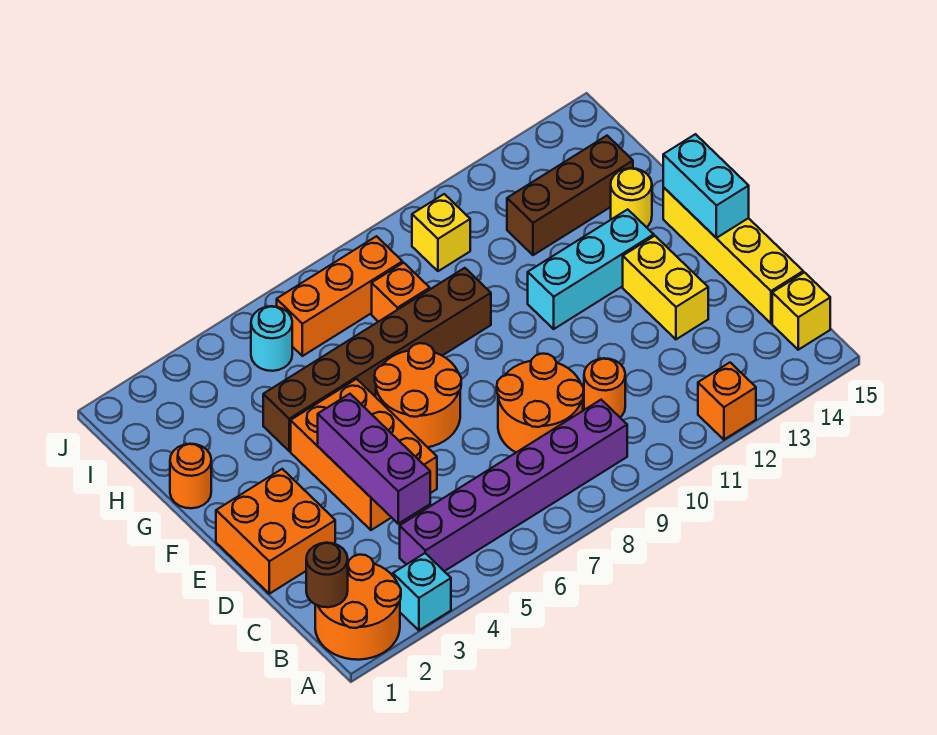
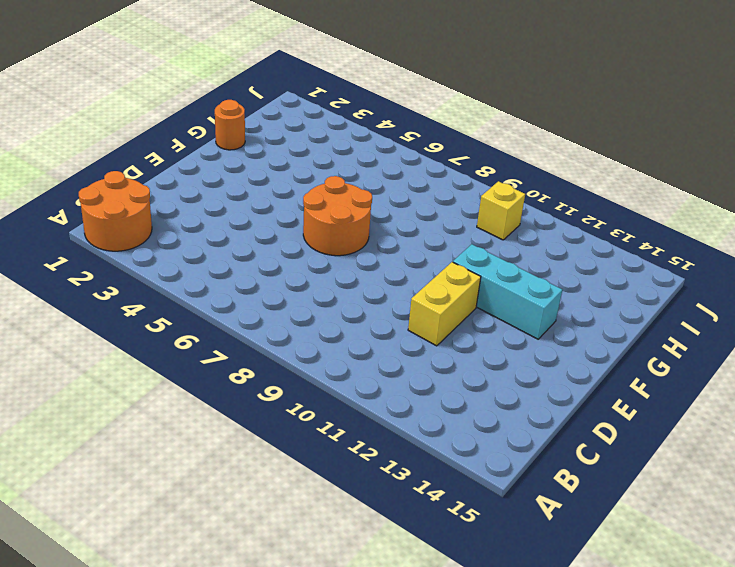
yellow 1x2 brick [408,262,481,346] -> yellow 1x2 brick moved to [623,236,708,339]
none -> cyan 1x1 brick [393,553,451,630]
none -> orange 1x1 brick [698,363,756,440]
none -> purple 1x6 brick [400,400,627,571]

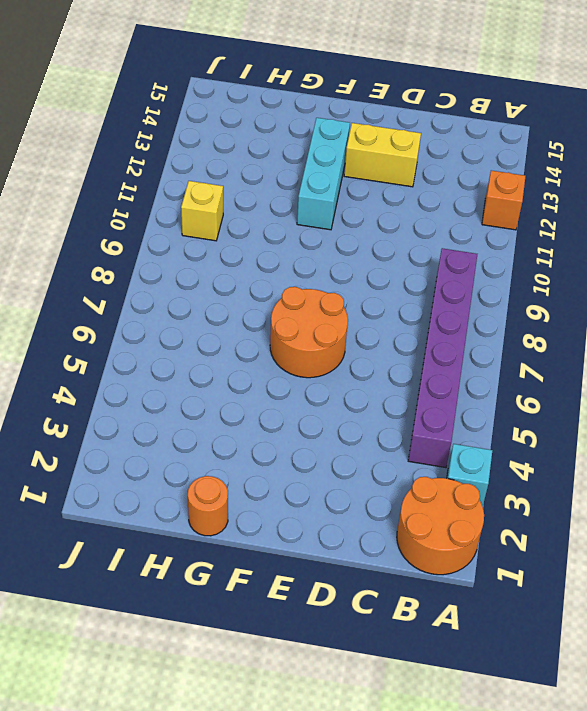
none -> yellow 1x1 brick [772,272,830,350]
none -> orange 2x2 round brick [497,354,584,452]
none -> orange 1x1 round brick [584,358,625,417]

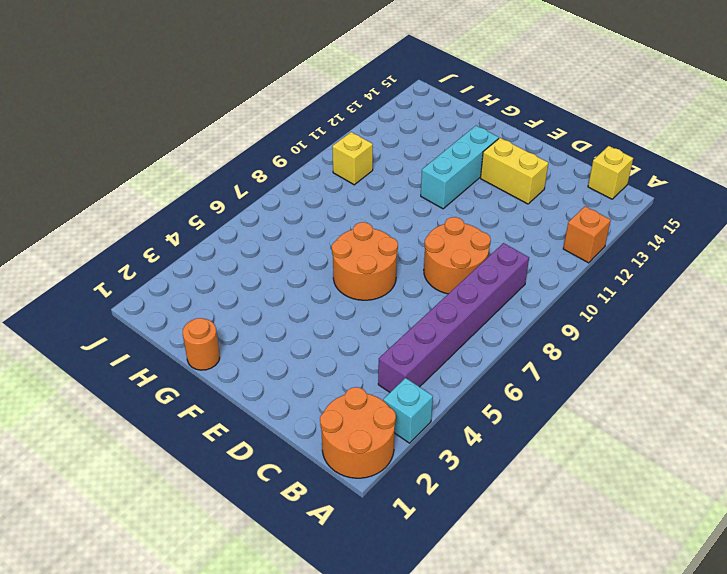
none -> orange 1x1 round brick [584,358,625,417]
none -> yellow 1x4 brick [663,187,803,323]
none -> orange 2x2 brick [216,469,335,594]

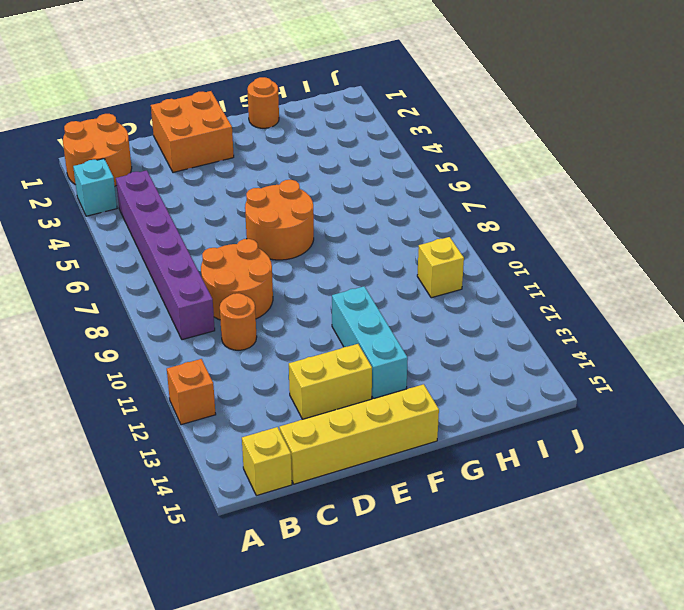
none -> orange 2x3 brick [291,379,437,530]
none -> brown 1x6 brick [263,268,491,451]
none -> yellow 1x1 round brick [611,168,652,227]

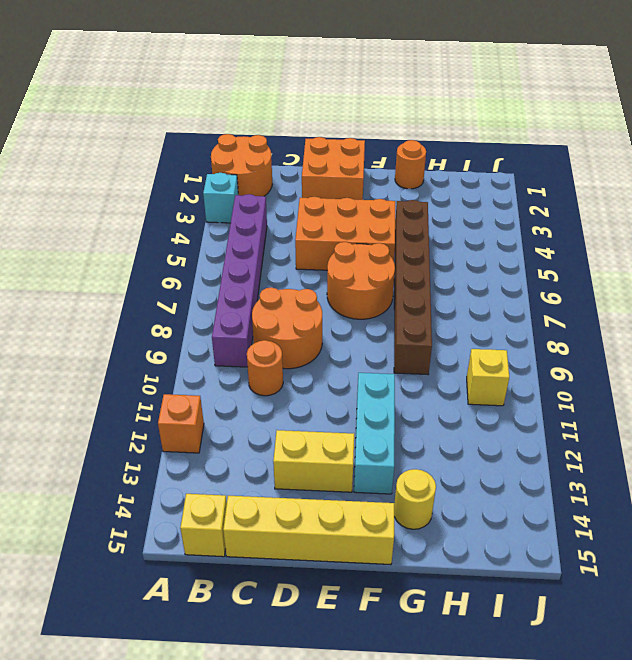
none -> orange 1x1 brick [372,263,430,322]
none -> brown 1x3 brick [507,136,633,255]
none -> cyan 1x1 round brick [251,306,292,371]

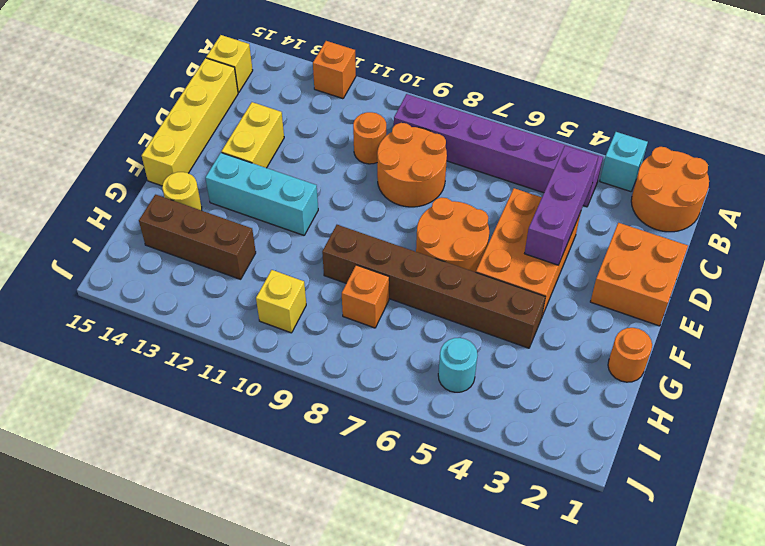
none -> orange 1x3 brick [277,236,402,356]
none -> brown 1x1 round brick [306,543,348,607]
none -> cyan 1x2 brick [663,134,749,238]

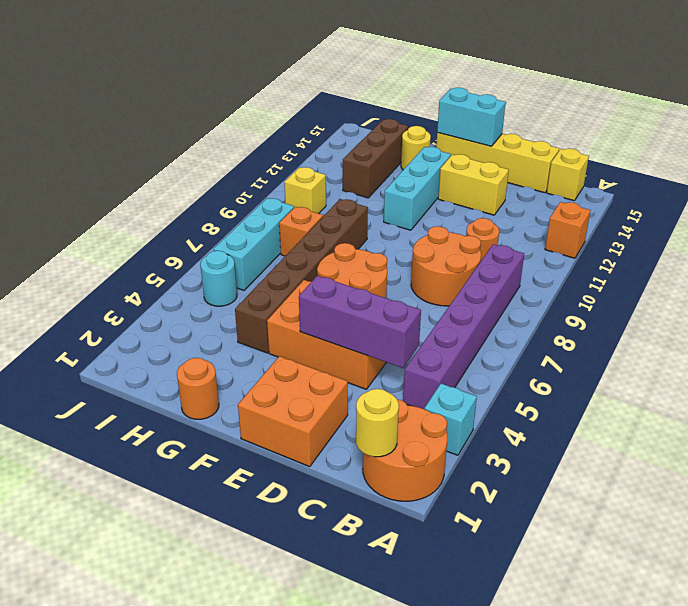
yellow 1x1 round brick [356,389,399,457] -> brown 1x1 round brick [306,543,348,607]
cyan 1x3 brick [214,198,294,290] -> orange 1x3 brick [277,236,402,356]

